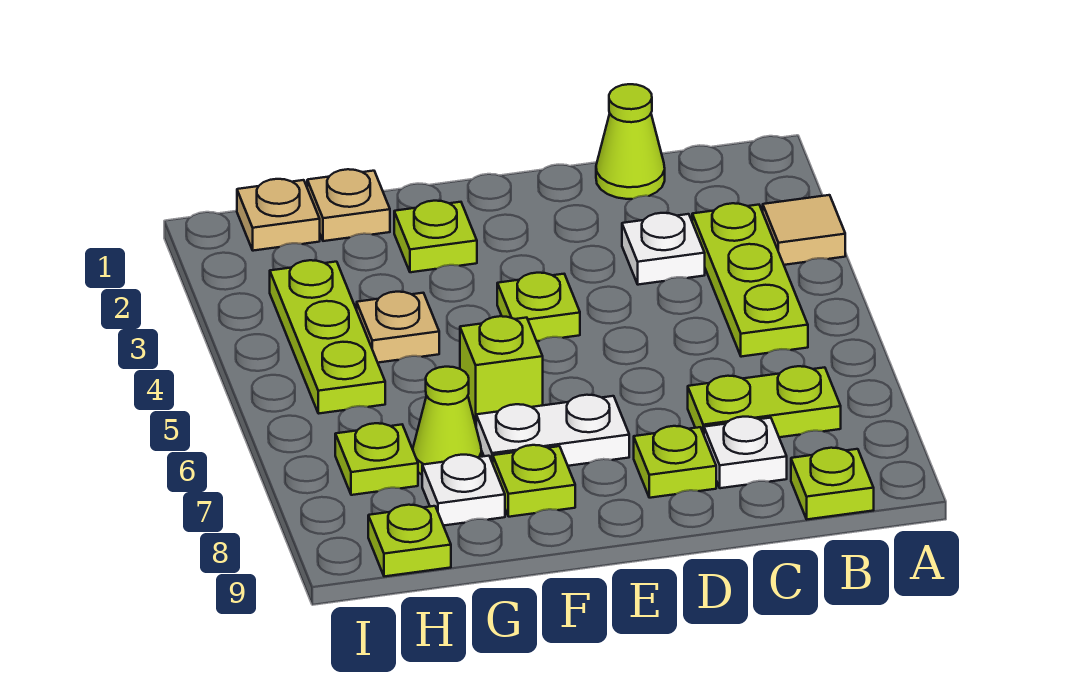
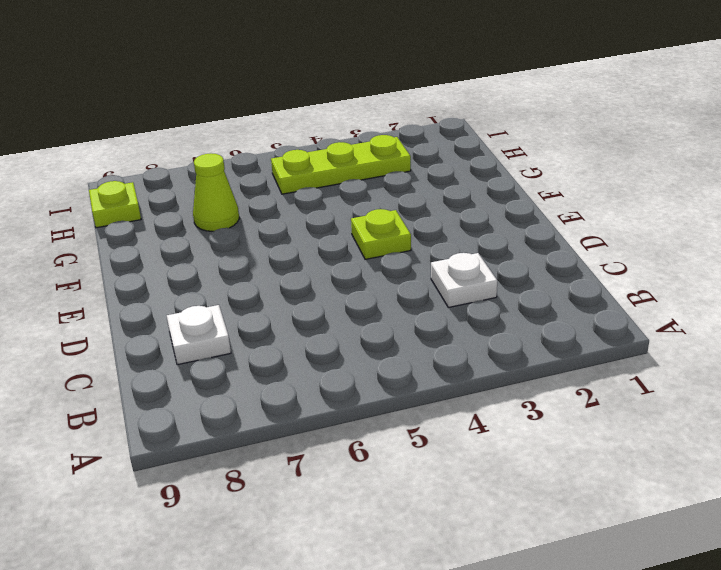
none -> tan 1x1 tile [763,195,845,265]
none -> lime 1x3 plate [692,203,808,357]
none -> lime 1x2 plate [688,366,841,437]

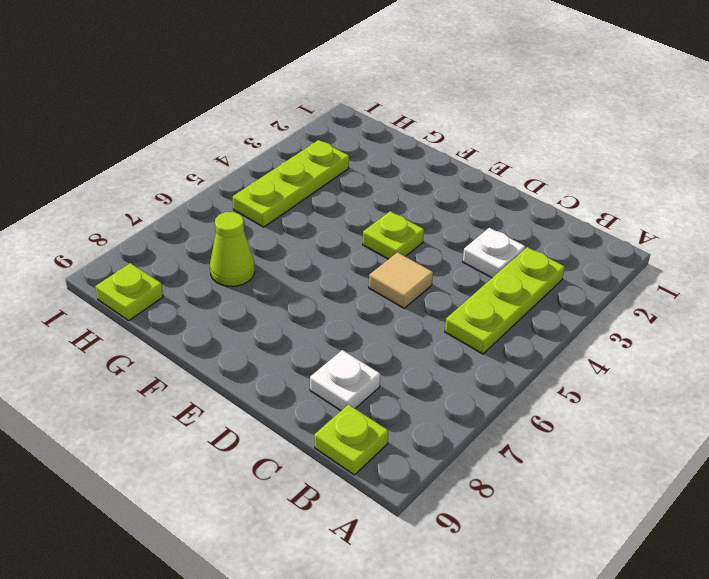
tan 1x1 tile [369,252,433,308] -> tan 1x1 tile moved to [763,195,845,265]
none -> lime 1x2 plate [688,366,841,437]
none -> lime 1x1 cone [596,84,665,199]
none -> lime 1x1 plate [634,426,716,498]

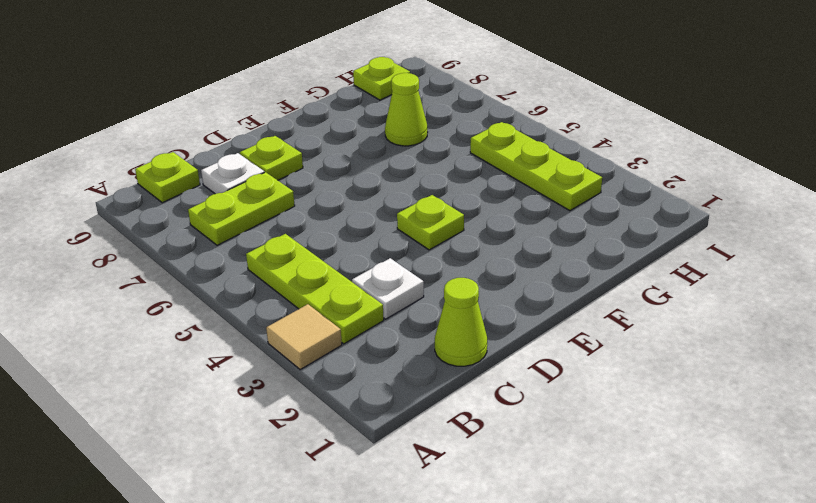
none -> white 1x2 plate [476,395,629,466]
none -> lime 1x1 plate [394,201,477,272]
none -> lime 1x1 brick [460,316,543,425]

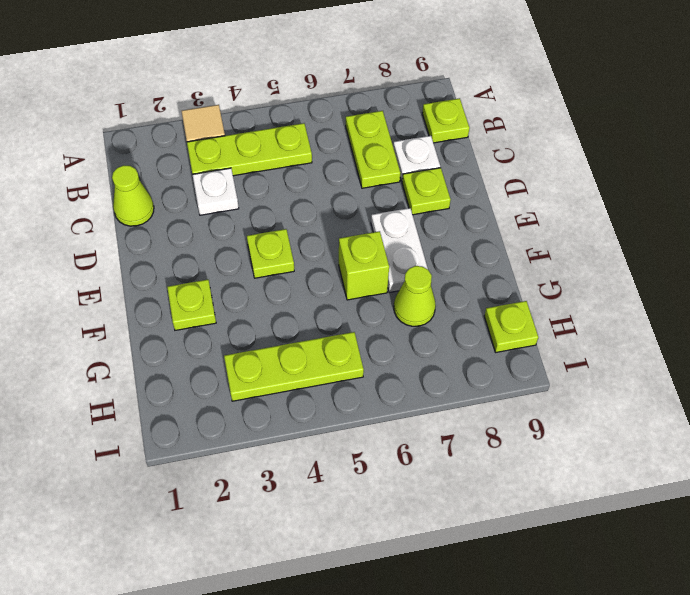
none -> lime 1x1 plate [493,445,575,517]
none -> tan 1x1 plate [307,169,390,241]
none -> tan 1x1 plate [357,292,439,363]

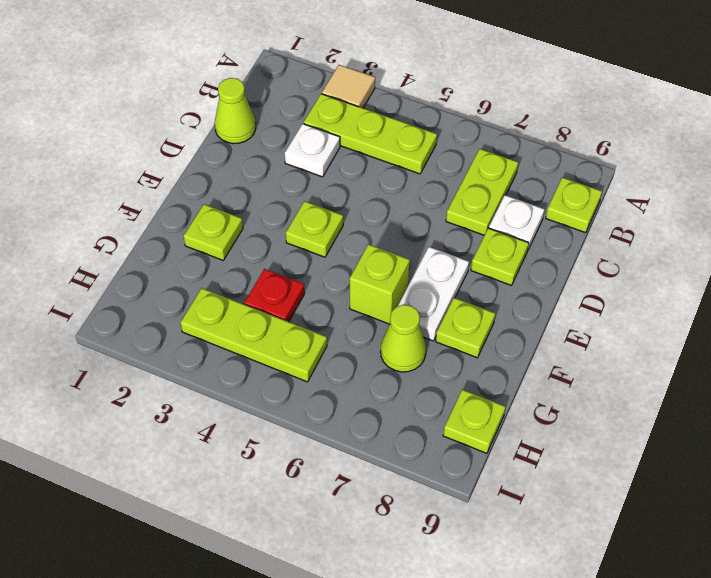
red 1x1 plate [244,269,305,322] -> tan 1x1 plate [357,292,439,363]
none -> tan 1x1 plate [307,169,390,241]
none -> white 1x1 plate [422,455,505,526]
none -> tan 1x1 plate [237,179,320,251]

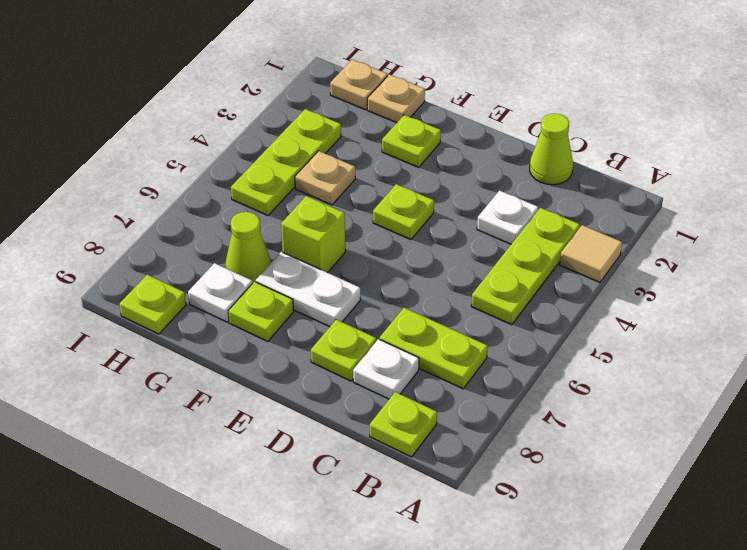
none -> lime 1x1 plate [335,423,418,495]

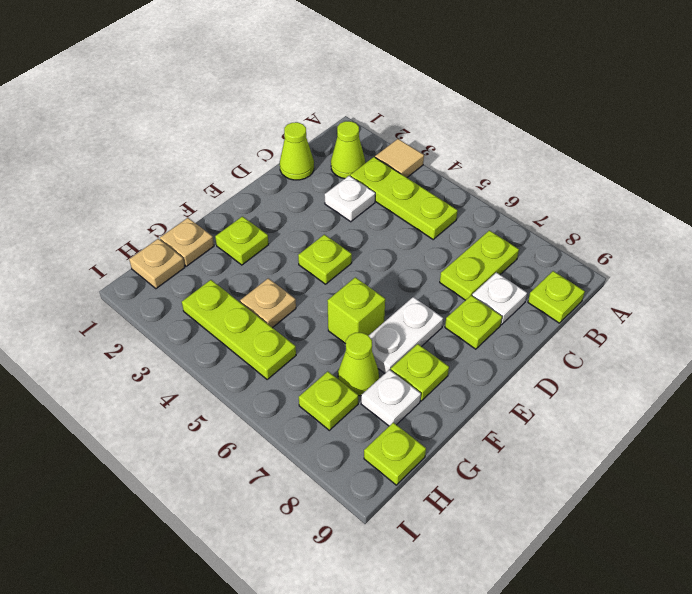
lime 1x1 cone [331,121,365,179] -> none

